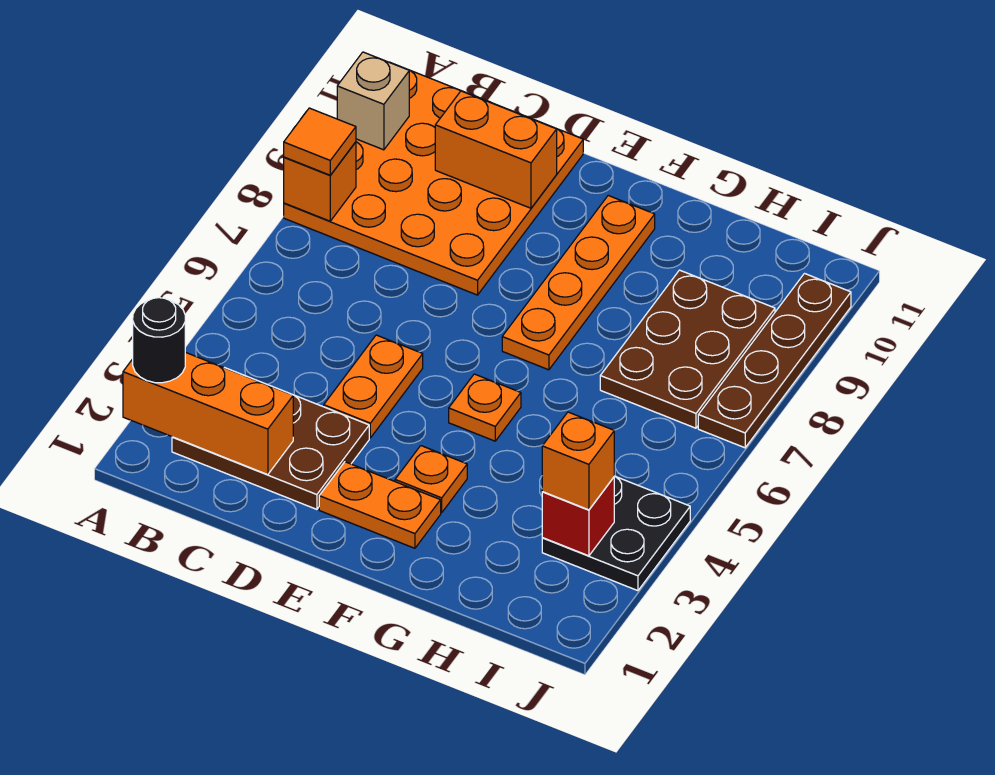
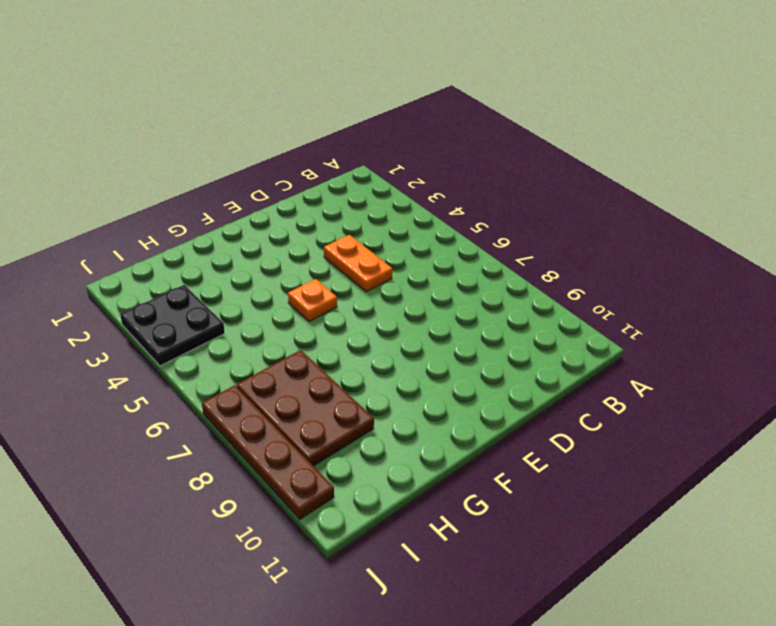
none -> orange 4x4 plate [284,63,583,295]
none -> brown 2x3 plate [172,368,369,509]
none -> orange 1x2 plate [319,462,441,548]

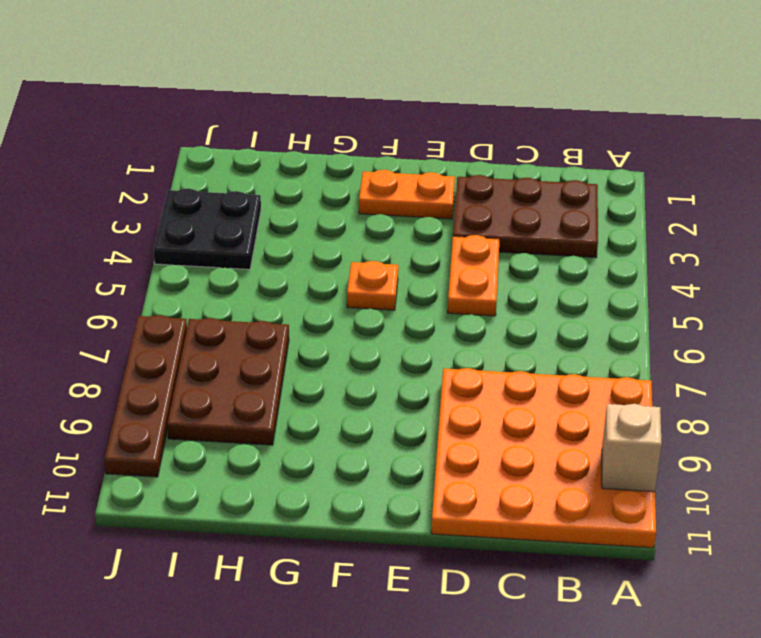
none -> orange 1x1 plate [395,446,467,513]
none -> orange 1x4 plate [502,196,655,370]
none -> orange 1x3 brick [123,352,293,475]

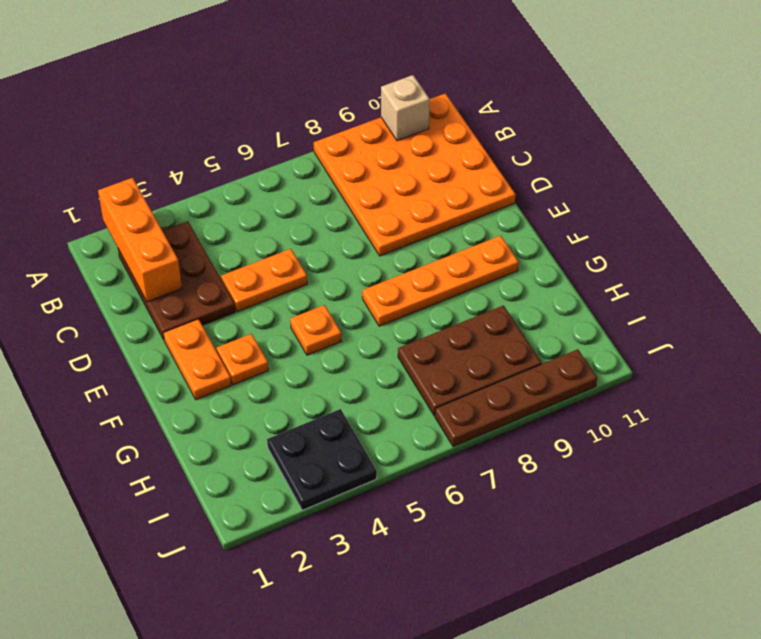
none -> orange 1x1 brick [284,142,356,221]
none -> orange 1x2 brick [435,91,557,208]
none -> red 1x1 brick [542,477,614,556]

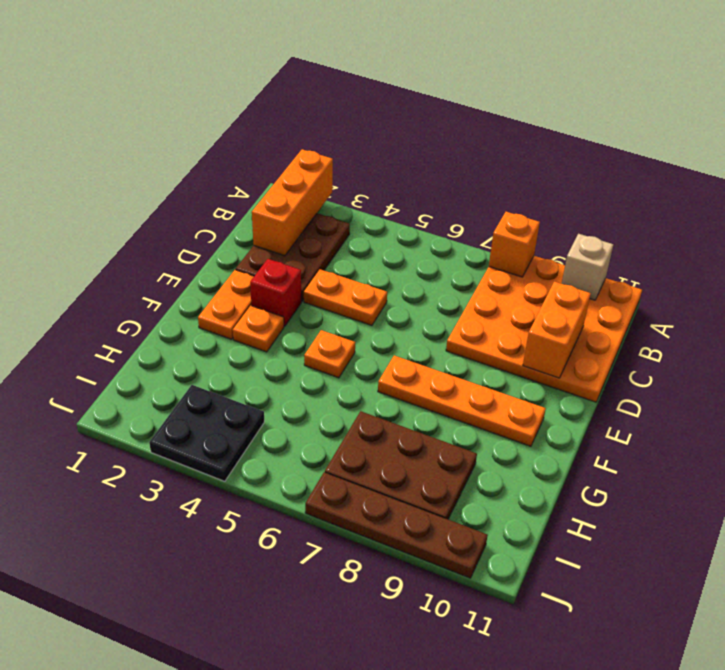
red 1x1 brick [250,259,301,326] -> red 1x1 brick moved to [542,477,614,556]
none -> black 1x1 round brick [133,298,185,383]
none -> orange 1x1 tile [284,108,356,175]
none -> orange 1x1 brick [542,412,614,510]

